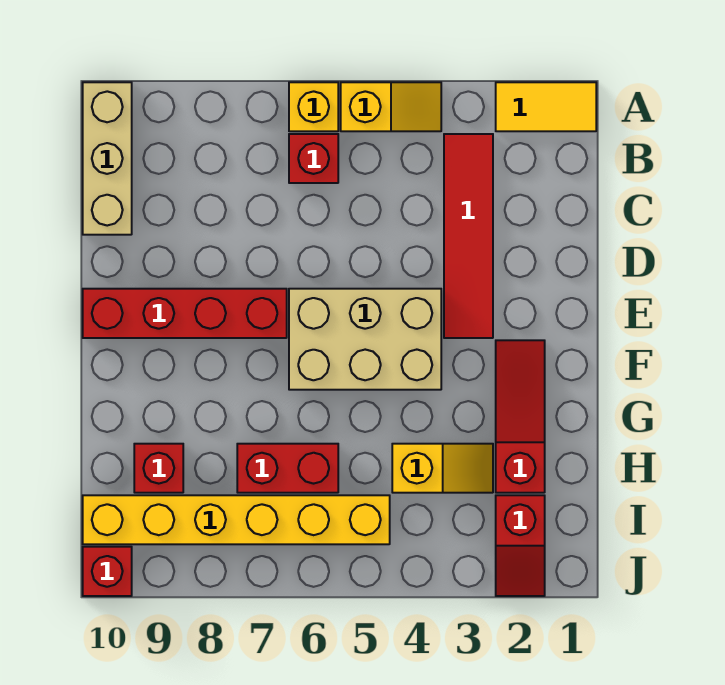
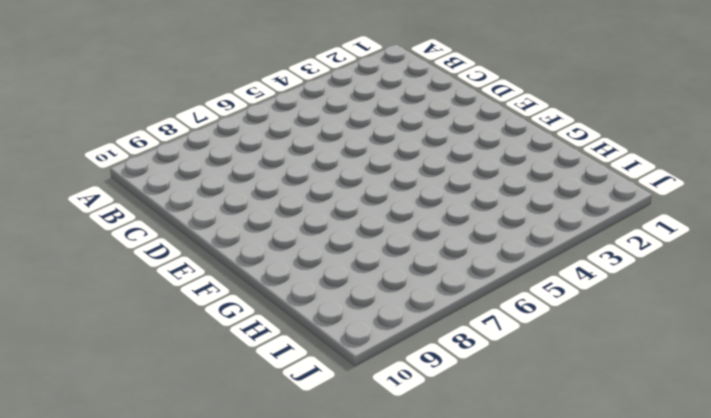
none -> yellow 1x2 tile [496,82,596,131]
none -> yellow 1x2 slope [341,82,441,131]
none -> yellow 1x1 brick [289,82,338,131]

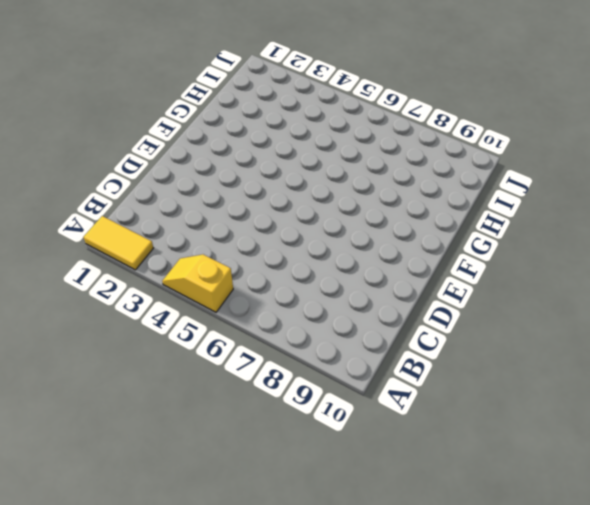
none -> yellow 1x1 brick [289,82,338,131]
none -> tan 1x3 brick [83,82,132,235]
none -> red 1x4 tile [444,134,493,338]

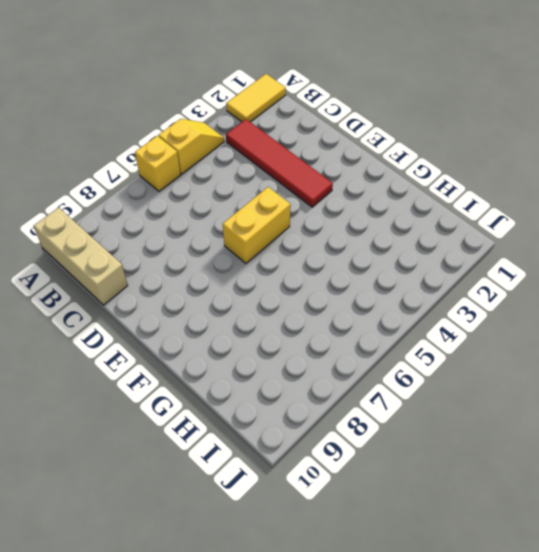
yellow 1x2 brick [223,187,291,263] -> tan 2x3 brick [289,289,441,390]
none -> red 1x1 brick [289,134,338,183]
none -> red 1x4 brick [83,289,287,338]
none -> red 1x3 slope [496,340,545,493]

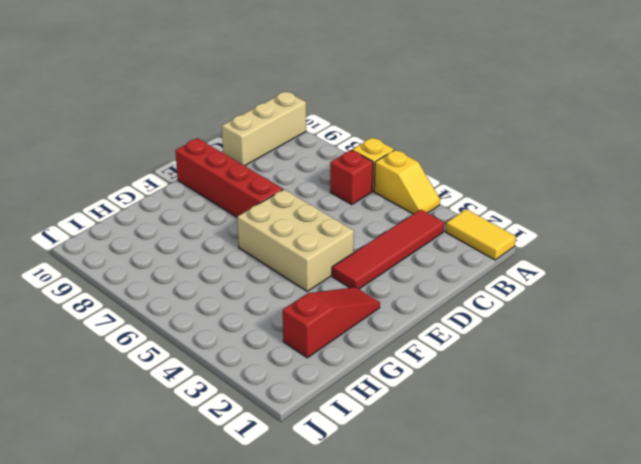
none -> yellow 1x2 slope [392,444,493,493]
none -> red 1x2 brick [237,444,338,493]
none -> red 1x1 brick [134,444,183,493]

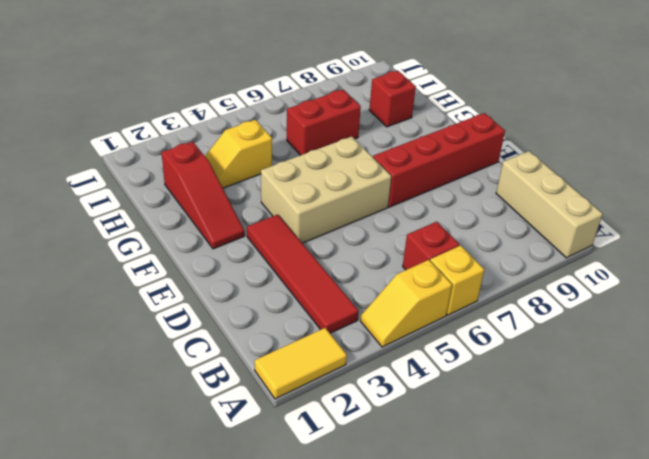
none -> red 1x2 slope [496,495,545,596]
none -> yellow 1x6 brick [83,495,390,544]
none -> red 1x1 brick [83,547,132,596]

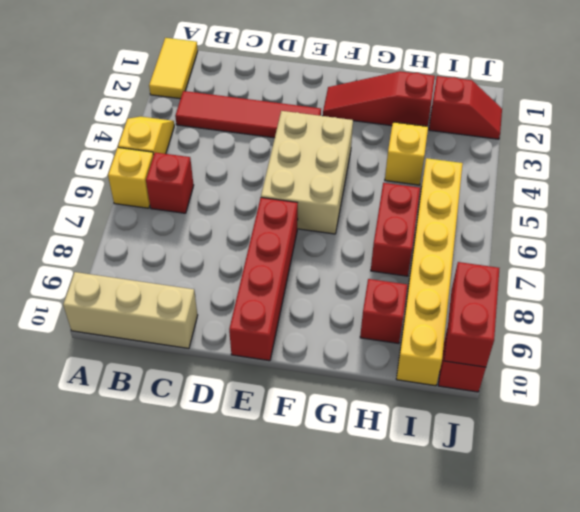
red 1x2 brick [444,262,499,367] -> none

